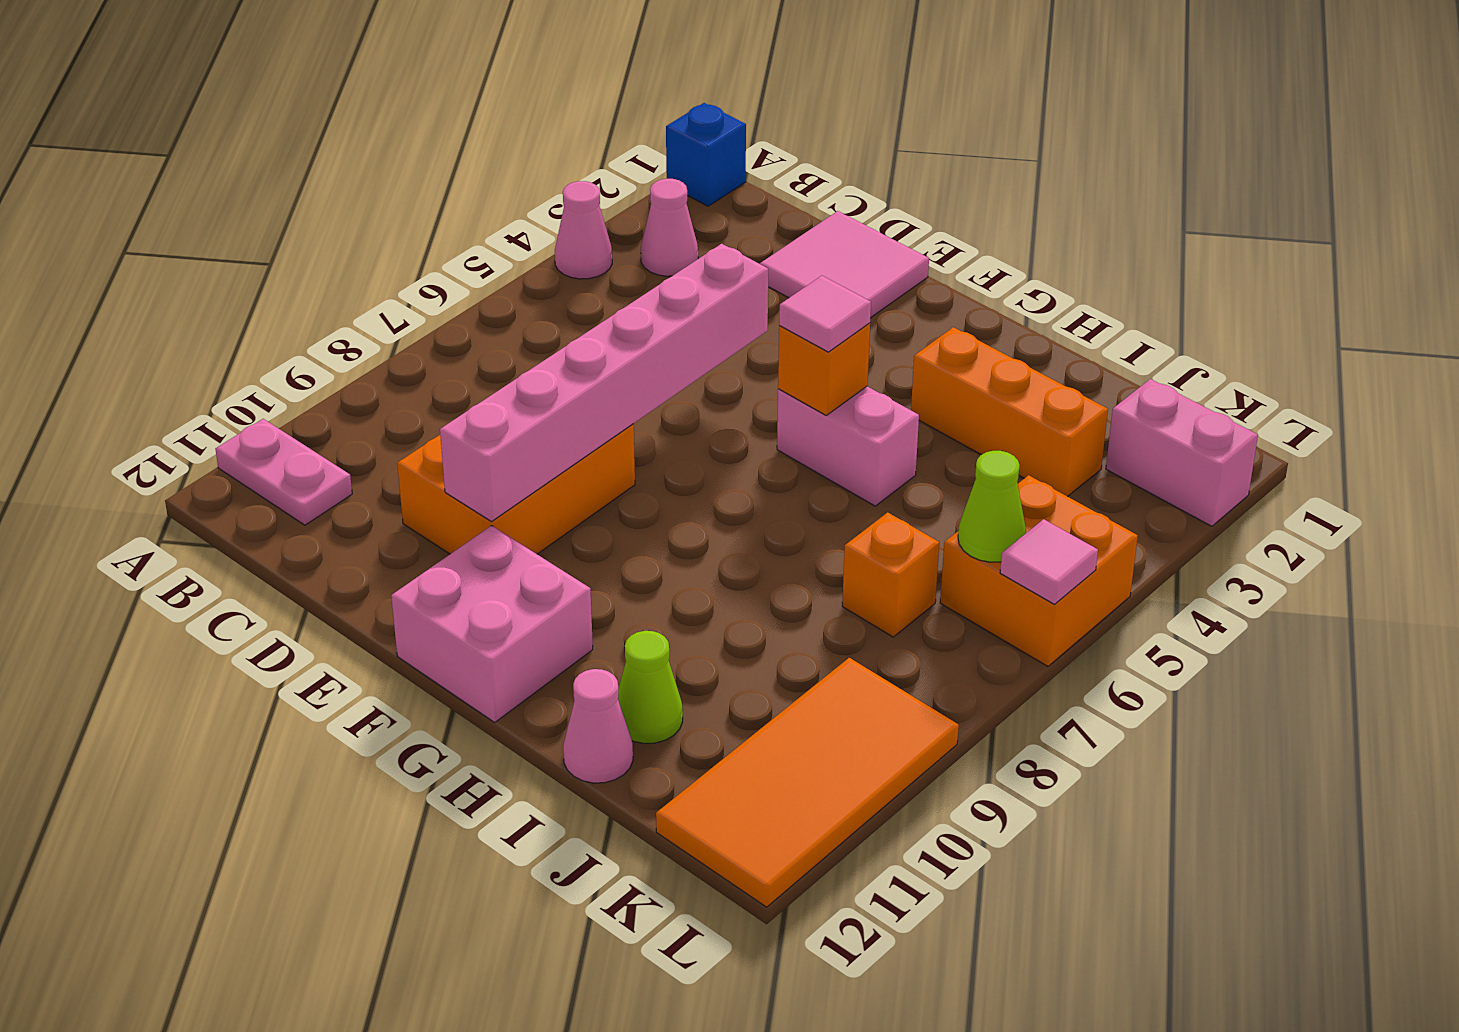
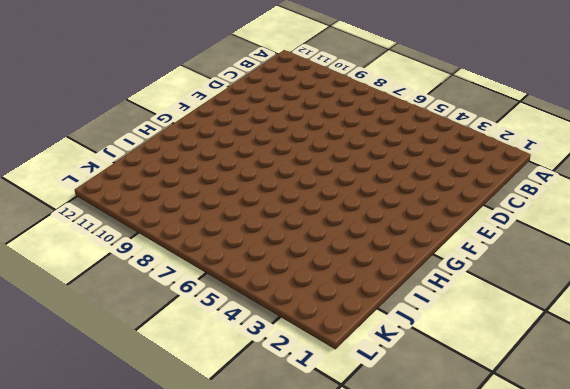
none -> blue 1x1 brick [666,103,746,206]
none -> pink 1x1 cone [555,181,612,279]
none -> pink 1x2 plate [216,419,352,525]

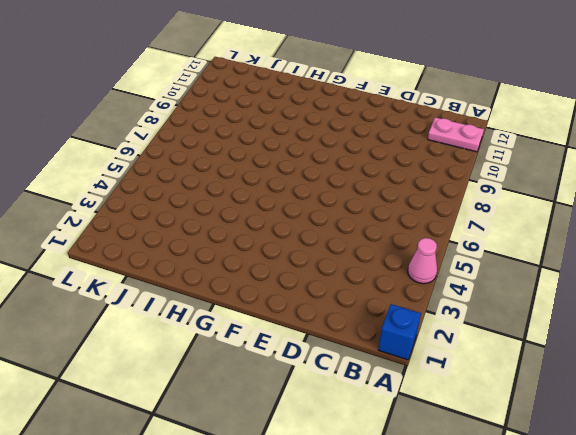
none -> pink 1x1 cone [641,179,698,276]
none -> pink 2x2 tile [760,211,929,318]
none -> orange 2x3 brick [397,424,635,554]

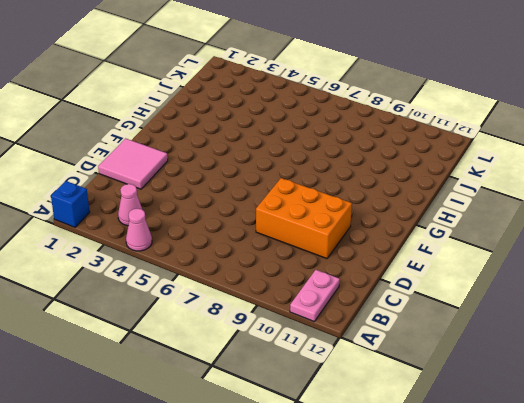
none -> pink 2x2 brick [391,526,593,722]
none -> pink 1x2 brick [777,386,919,506]
none -> orange 1x3 brick [911,327,1108,497]

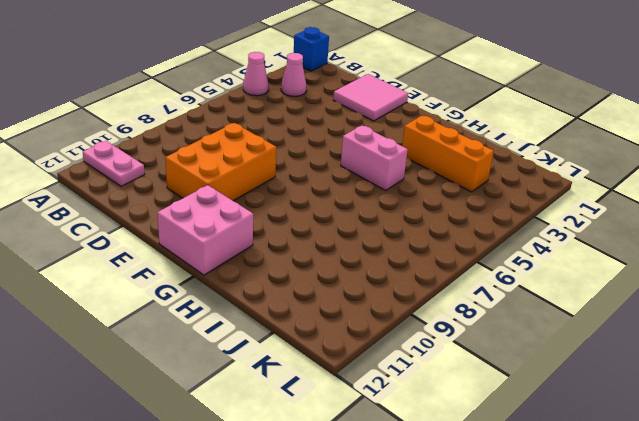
none -> lime 1x1 cone [618,631,683,744]
none -> pink 1x1 cone [563,669,633,783]
none -> orange 1x1 brick [842,512,939,637]

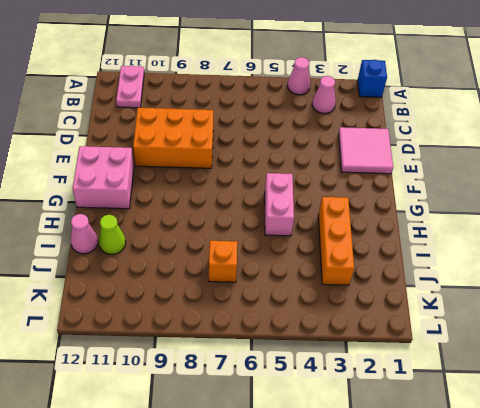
none -> pink 1x2 brick [1106,379,1258,526]
none -> orange 2x2 brick [940,475,1138,666]
none -> orange 2x4 tile [656,658,959,907]

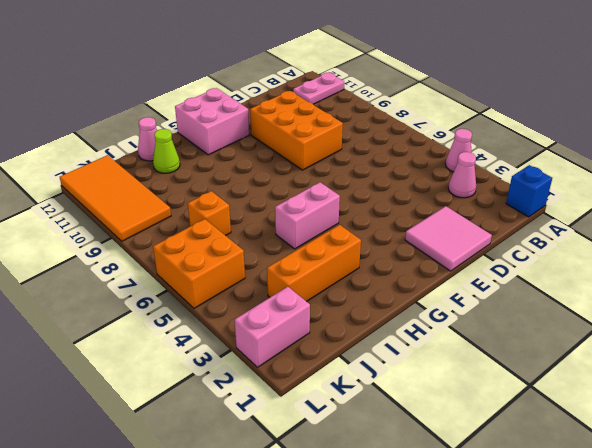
none -> pink 1x6 brick [440,244,768,522]
none -> orange 1x1 brick [778,323,870,415]
none -> lime 1x1 cone [958,451,1026,562]

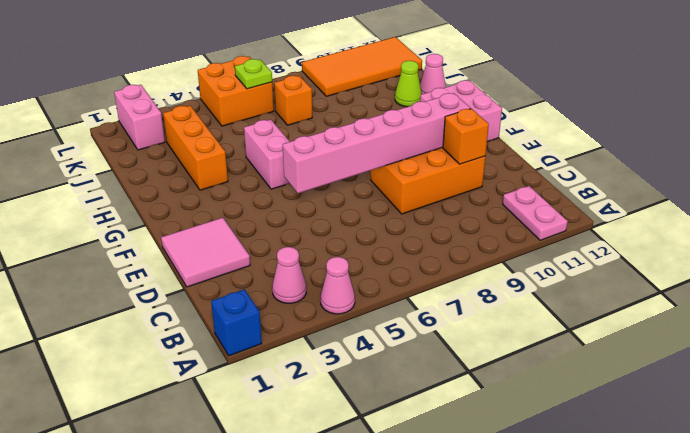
orange 1x1 brick [443,109,489,164] -> orange 1x1 brick moved to [778,323,870,415]
lime 1x1 plate [235,59,272,89] -> lime 1x1 cone [958,451,1026,562]
none -> pink 1x1 tile [1000,519,1098,604]
none -> pink 1x1 tile [779,276,871,352]

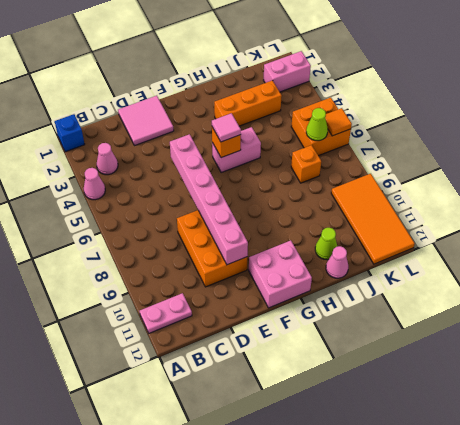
orange 1x1 tile [325,108,352,136] -> pink 1x1 tile [1000,519,1098,604]

